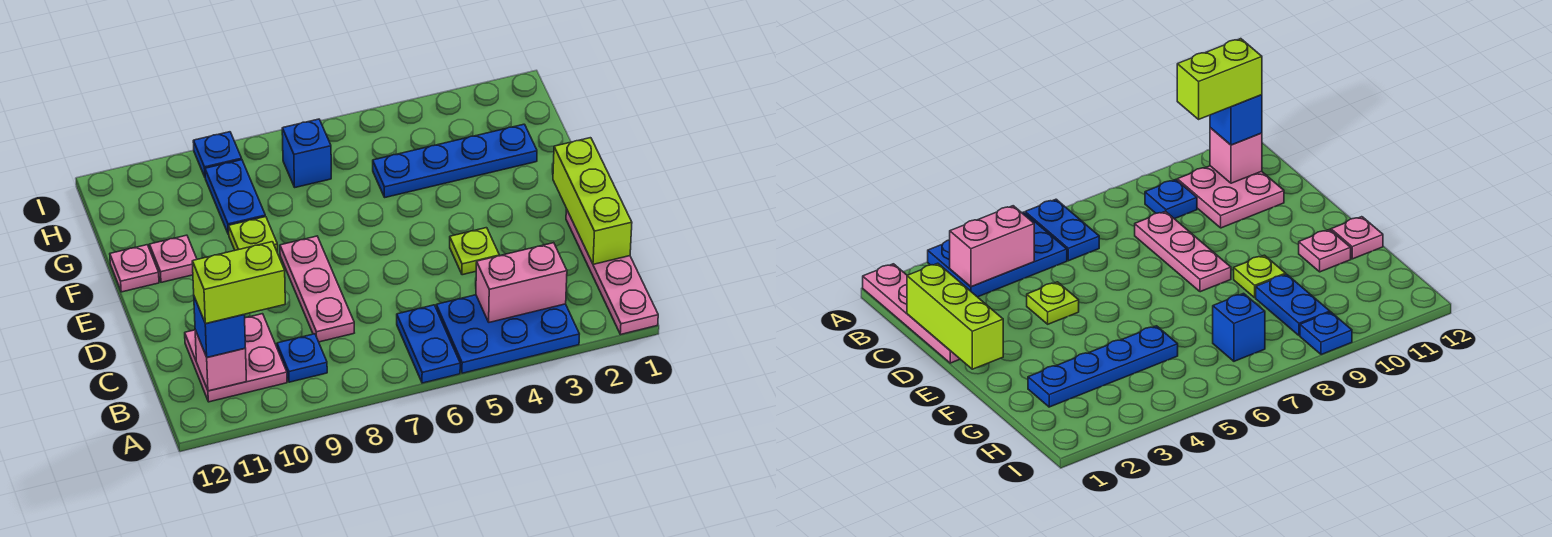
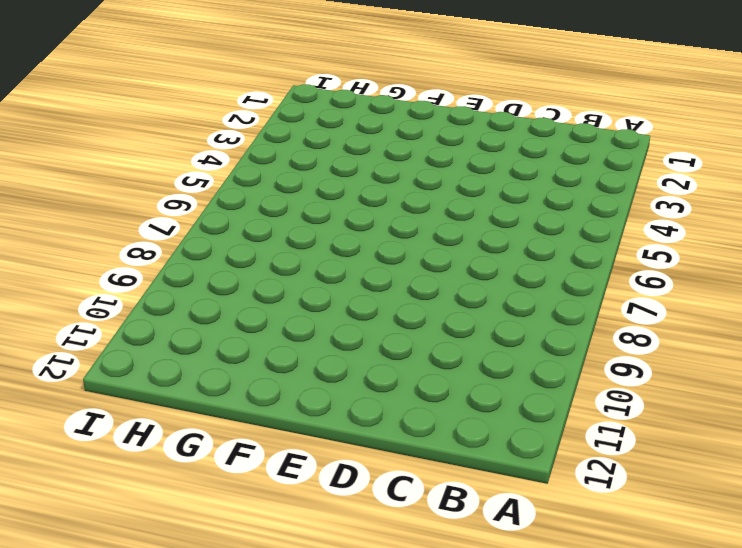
none -> pink 1x4 plate [566,209,658,335]
none -> blue 2x3 plate [436,295,579,373]
none -> blue 1x2 plate [397,305,460,383]

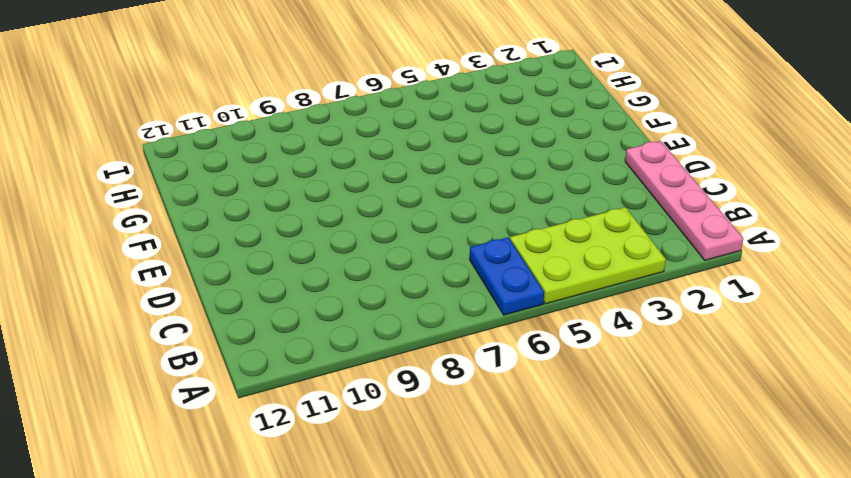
lime 2x3 plate [510,207,666,304] -> blue 2x3 plate [436,295,579,373]
none -> blue 1x1 plate [277,334,327,382]
none -> pink 2x2 plate [185,314,287,402]
none -> pink 1x3 plate [280,236,354,342]

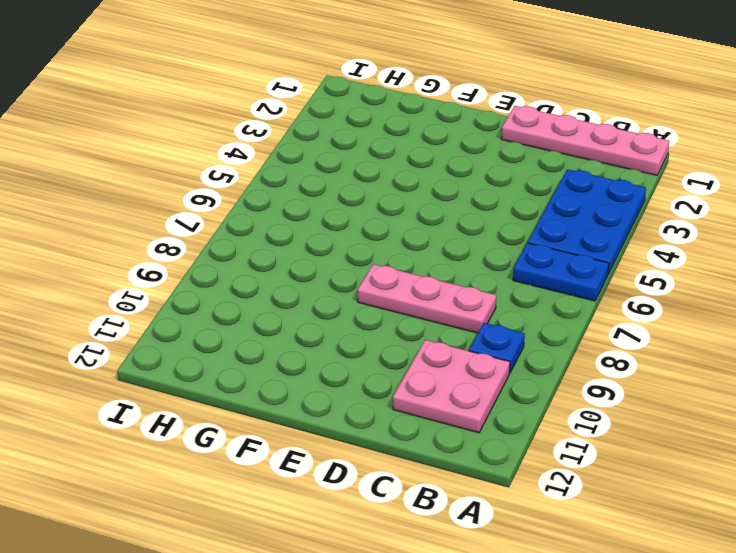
none -> lime 1x1 plate [450,228,499,275]
none -> lime 1x1 plate [228,217,278,253]
none -> pink 1x1 plate [150,235,197,282]

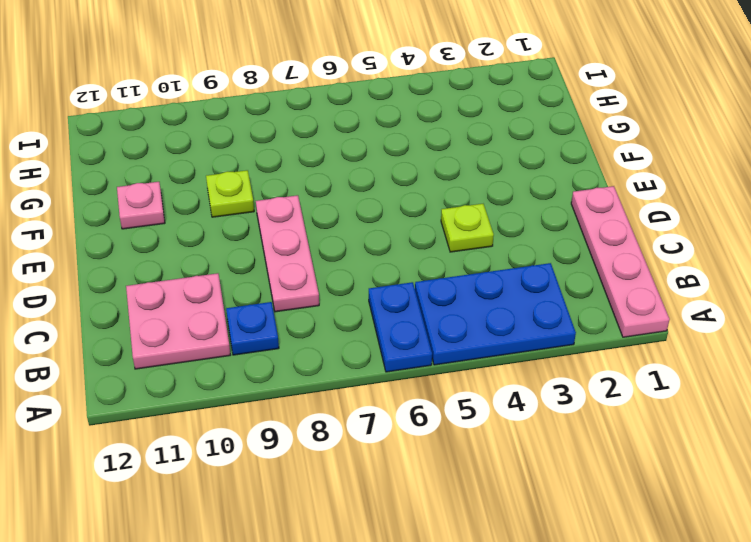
none -> pink 1x1 plate [110,245,159,292]
none -> blue 1x4 plate [373,124,537,197]
none -> blue 1x2 plate [205,160,265,234]

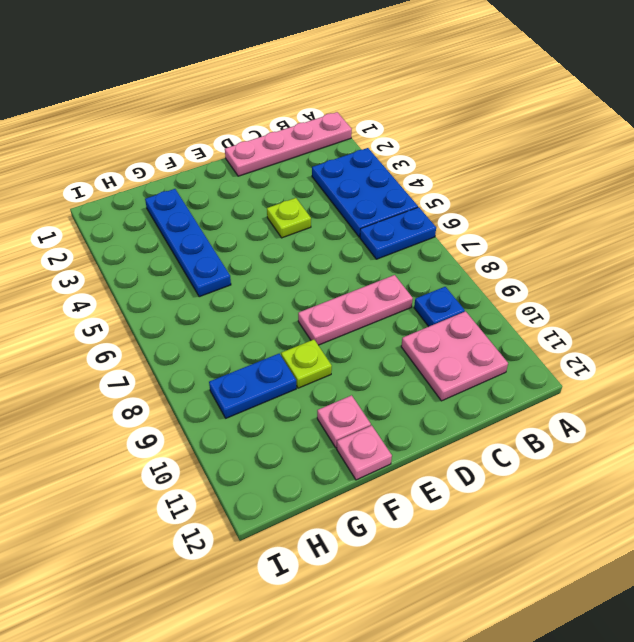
none -> blue 1x1 brick [282,119,331,187]
none -> blue 1x1 plate [193,132,242,177]
none -> pink 1x2 brick [476,243,567,322]

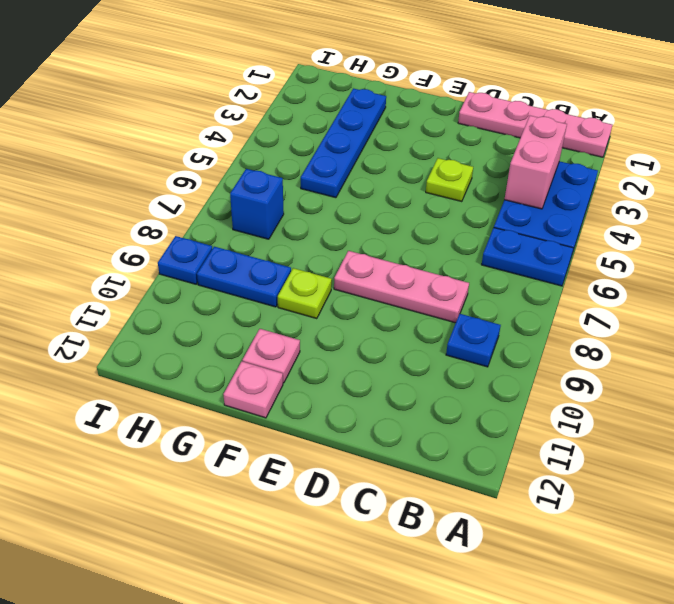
none -> pink 2x2 plate [185,314,287,402]
none -> pink 1x1 brick [195,330,246,391]
none -> lime 1x3 brick [553,138,632,264]

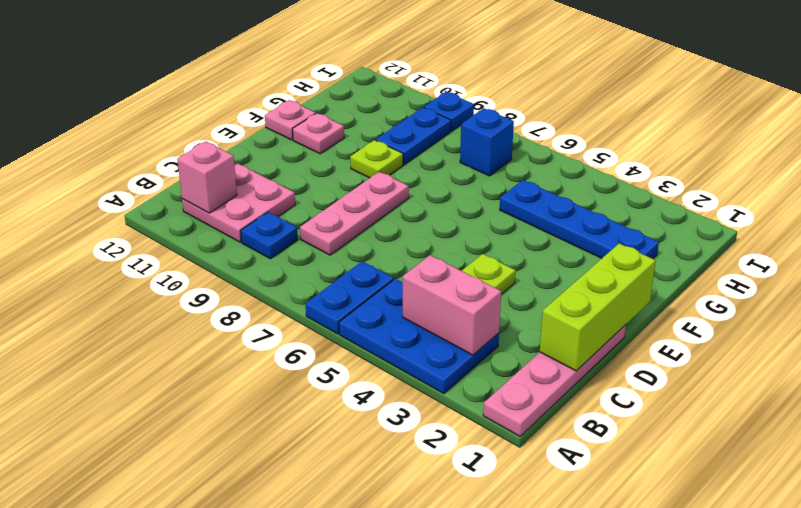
none -> blue 1x1 brick [194,297,245,357]
none -> lime 1x2 brick [192,242,285,324]

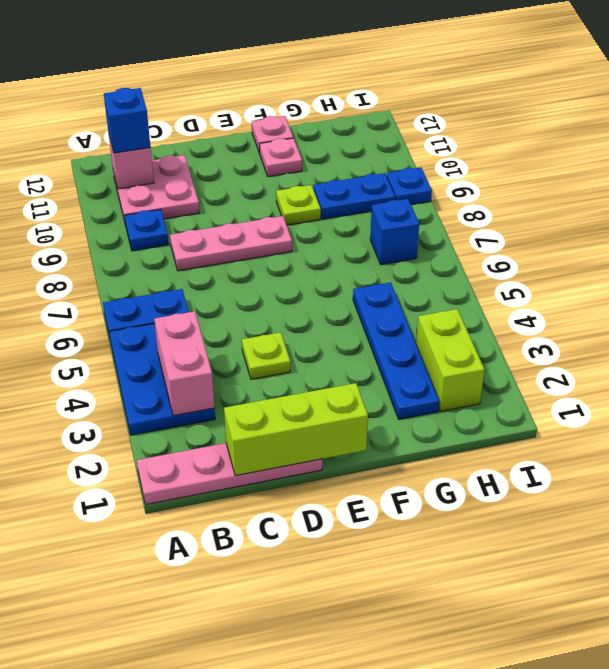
lime 1x2 brick [416,309,484,411] -> lime 1x2 brick moved to [192,242,285,324]

